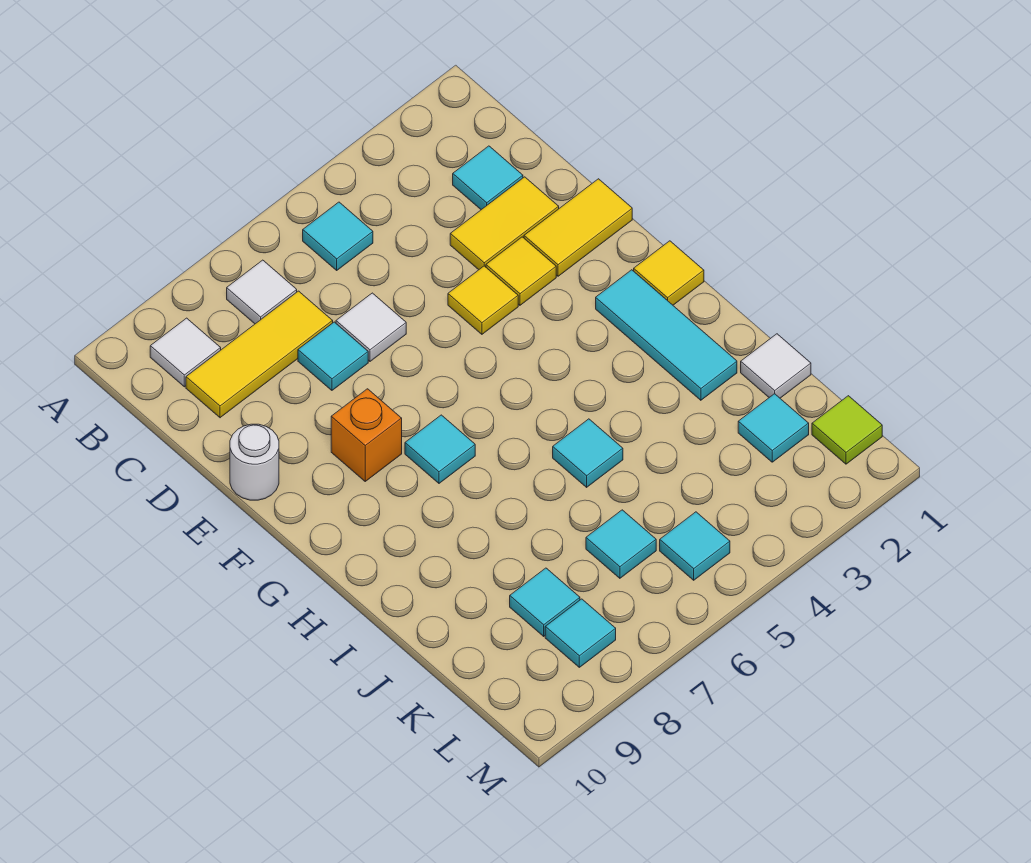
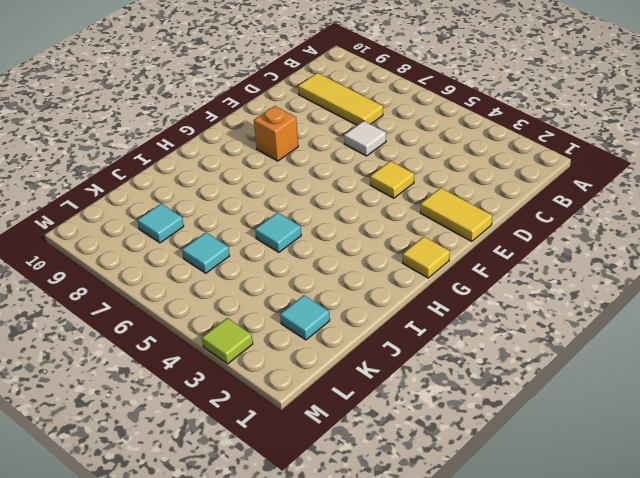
lime 1x1 tile [202,318,253,364] -> lime 1x1 tile moved to [812,396,882,464]
none -> cyan 1x1 tile [303,202,373,270]
none -> white 1x1 tile [227,260,297,324]
none -> white 1x1 tile [150,318,221,387]

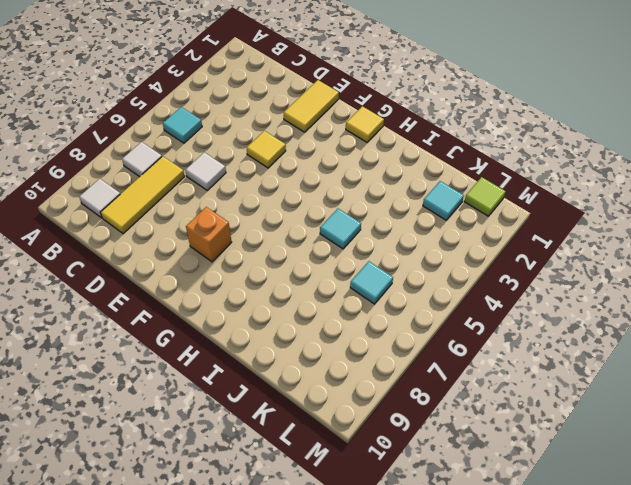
none -> cyan 1x1 tile [453,146,523,210]
none -> yellow 1x2 tile [450,177,559,270]
none -> cyan 1x1 tile [298,322,368,390]

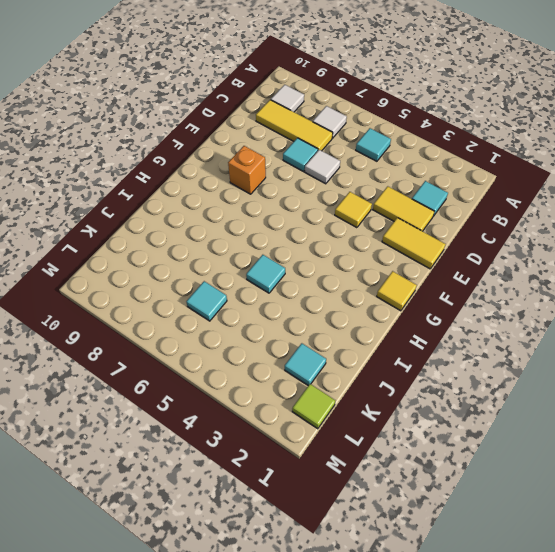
none -> yellow 1x1 tile [486,237,556,305]
none -> white 1x1 round brick [230,424,279,500]
none -> cyan 1x3 tile [596,270,737,400]

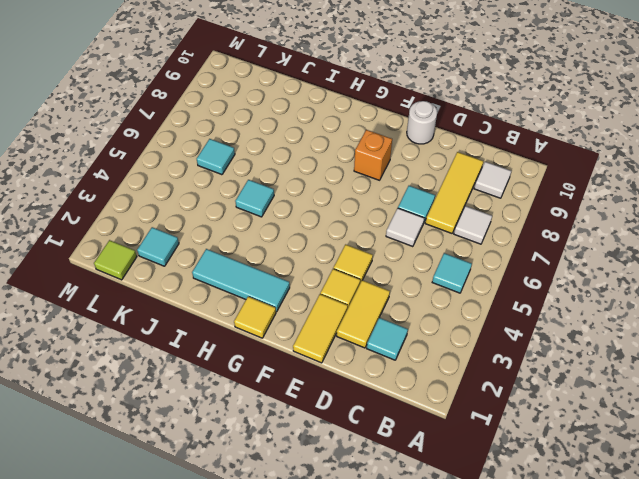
none -> cyan 1x1 tile [405,415,475,483]
none -> white 1x1 tile [741,334,811,398]
none -> cyan 1x1 tile [510,568,580,636]

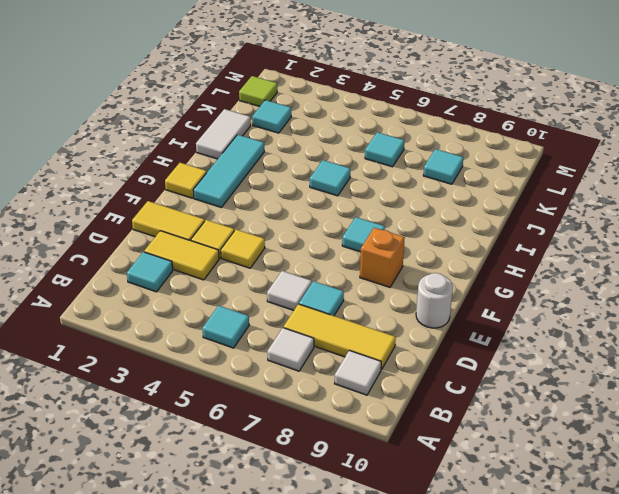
white 1x2 tile [196,109,251,159] -> white 1x1 tile [741,334,811,398]
none -> cyan 1x1 tile [660,512,730,580]
none -> cyan 1x1 tile [545,599,616,667]

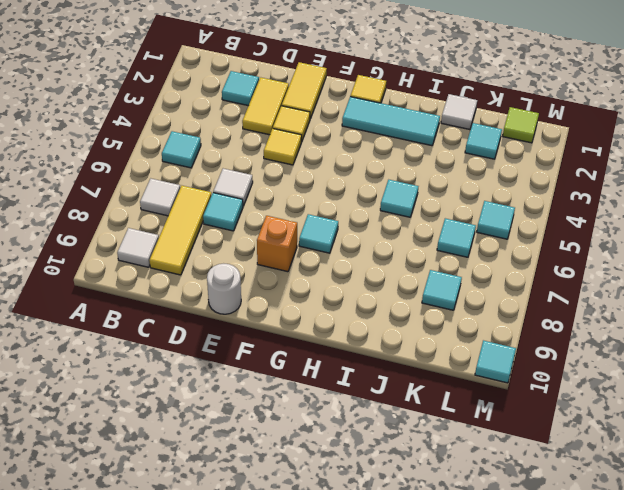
cyan 1x1 tile [475,340,516,383] -> cyan 1x1 tile moved to [545,599,616,667]

